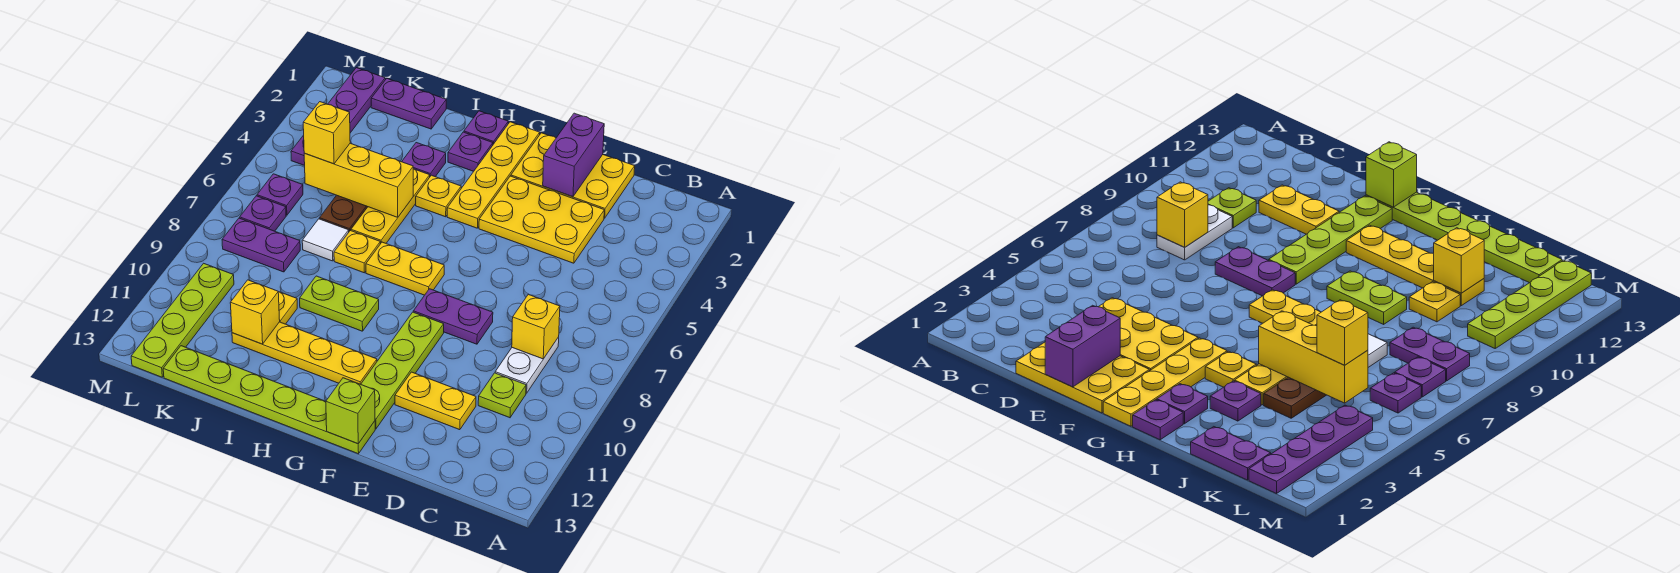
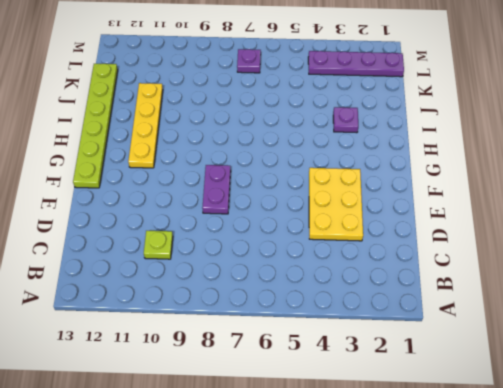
none -> white 1x2 plate [495,337,559,393]
none -> yellow 2x3 plate [511,133,635,218]
none -> yellow 1x2 plate [395,372,476,430]
none -> lime 1x4 plate [361,312,444,429]

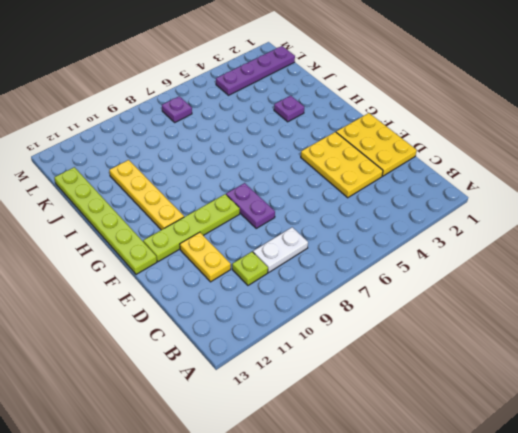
none -> yellow 1x4 plate [447,122,540,228]
none -> yellow 1x2 plate [366,242,444,295]
none -> purple 1x1 plate [464,111,508,144]
none -> purple 1x1 plate [448,132,493,171]

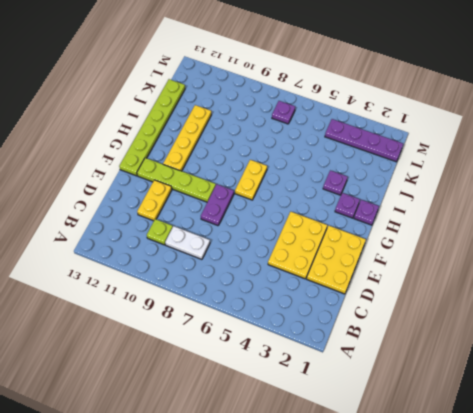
none -> yellow 1x4 plate [447,122,540,228]
none -> yellow 1x1 plate [416,175,461,217]
none -> lime 1x2 plate [300,276,379,331]
none -> yellow 1x3 plate [351,169,430,244]

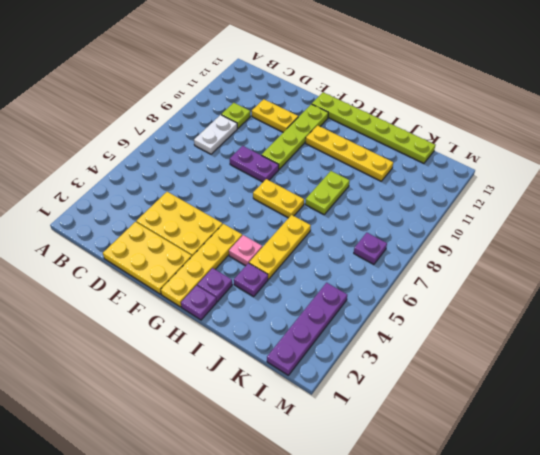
pink 1x1 plate [229,235,262,266] -> yellow 1x1 plate [416,175,461,217]
lime 1x2 plate [305,171,350,214] -> lime 1x2 plate turned to [300,276,379,331]
none -> yellow 1x1 plate [334,230,380,273]
none -> purple 1x2 plate [371,79,446,129]
none -> brown 1x3 plate [320,195,367,231]
none -> white 1x1 tile [302,219,349,261]

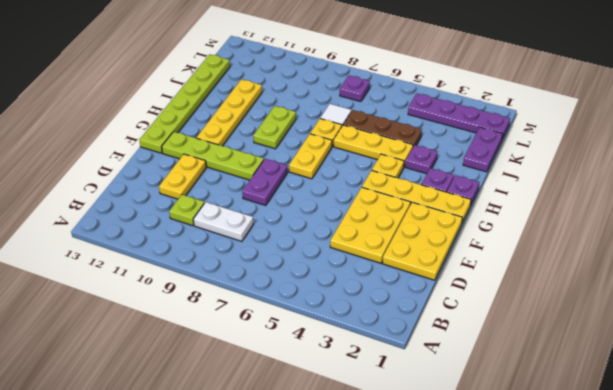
none -> yellow 1x1 plate [278,292,297,324]
none -> purple 1x2 plate [222,218,300,272]
none -> purple 1x1 plate [257,174,303,215]
none -> lime 1x4 plate [131,263,234,377]

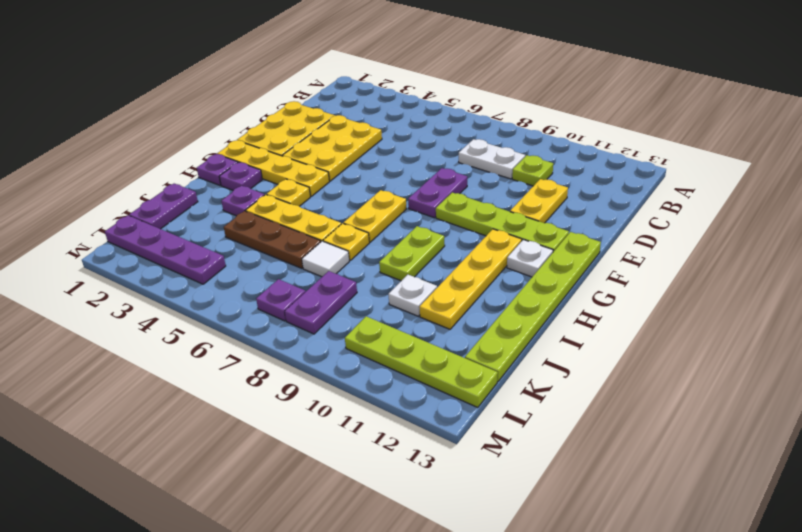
white 1x1 plate [507,240,553,277] -> none
white 1x1 plate [389,275,437,316] -> yellow 1x1 plate [278,292,297,324]
none -> purple 1x1 plate [257,174,303,215]
none -> yellow 1x1 brick [512,294,560,359]
none -> purple 1x2 brick [543,113,604,197]
none -> lime 1x1 brick [326,378,375,444]

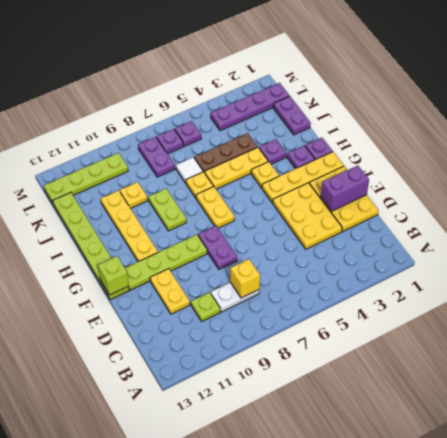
none -> yellow 1x3 brick [304,143,413,217]
none -> yellow 1x1 brick [230,280,280,344]
none -> yellow 1x1 brick [303,102,350,164]

